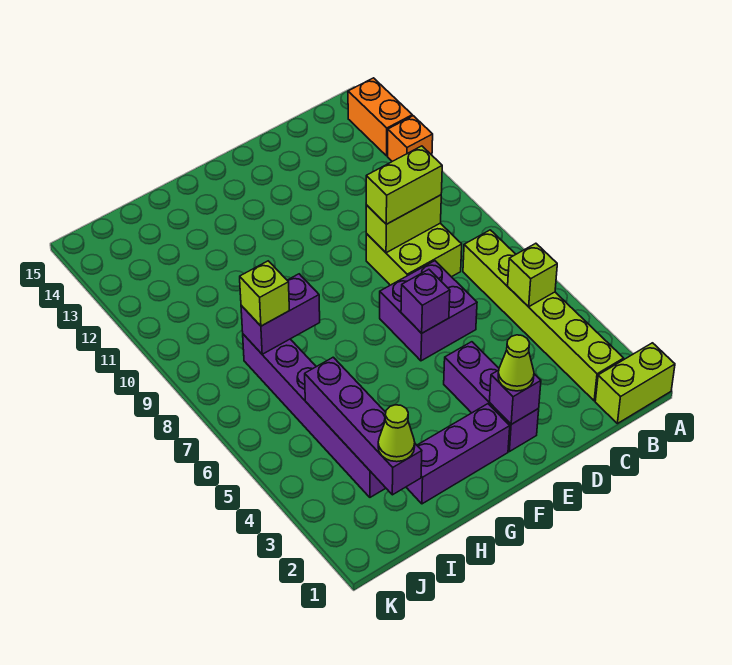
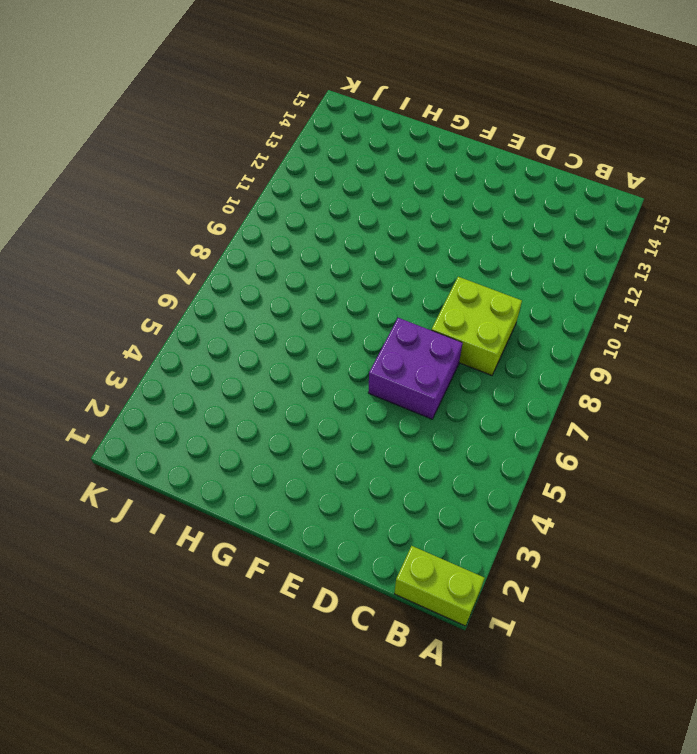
none -> orange 1x1 brick [388,116,433,161]
none -> orange 1x2 brick [348,78,412,156]
none -> lime 1x6 brick [463,230,624,401]

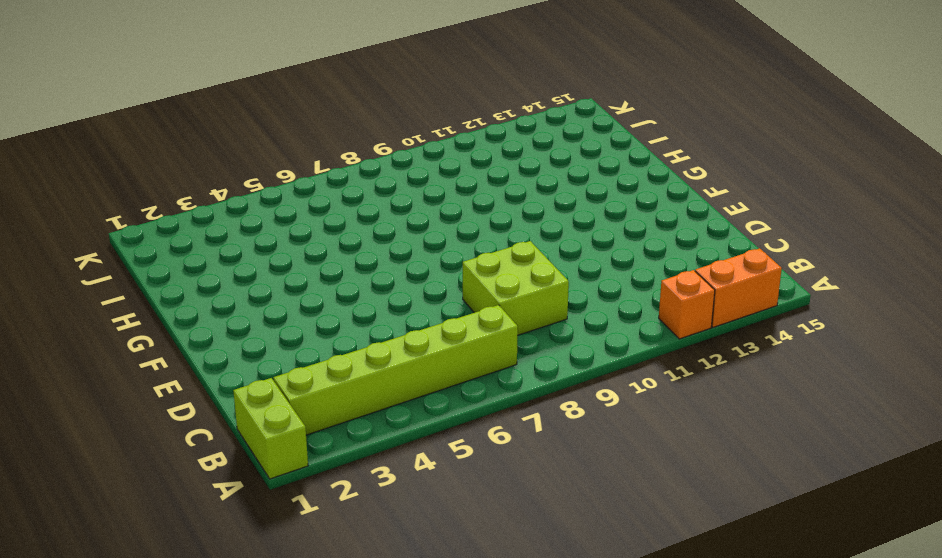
none -> purple 2x2 brick [380,261,477,361]
none -> purple 1x3 brick [444,342,539,452]
none -> purple 1x3 brick [406,404,510,504]

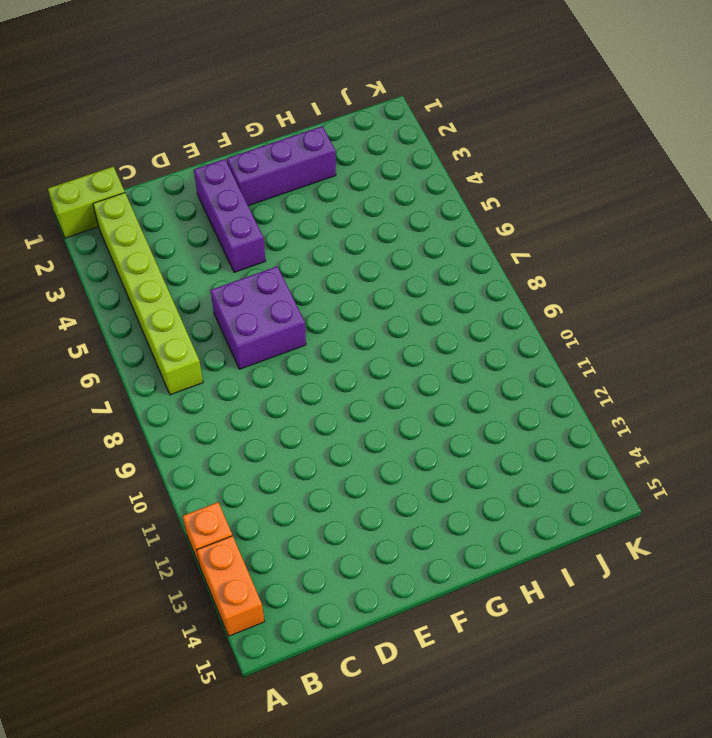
none -> lime 2x2 brick [366,223,462,285]
none -> purple 1x6 brick [243,334,386,497]
none -> lime 1x1 brick [508,243,557,307]

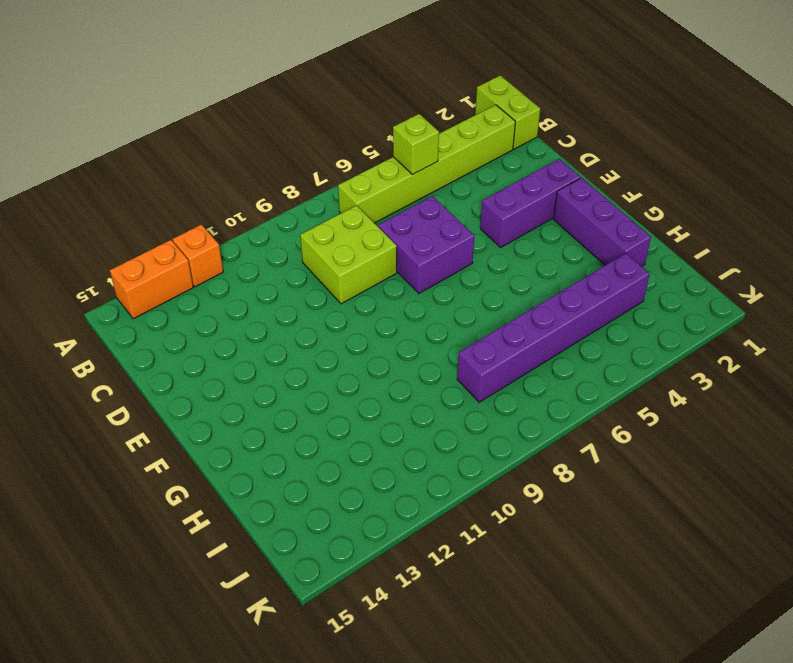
none -> lime 1x2 brick [366,195,441,253]
none -> purple 1x1 brick [489,370,541,424]
none -> purple 1x1 brick [401,269,450,333]

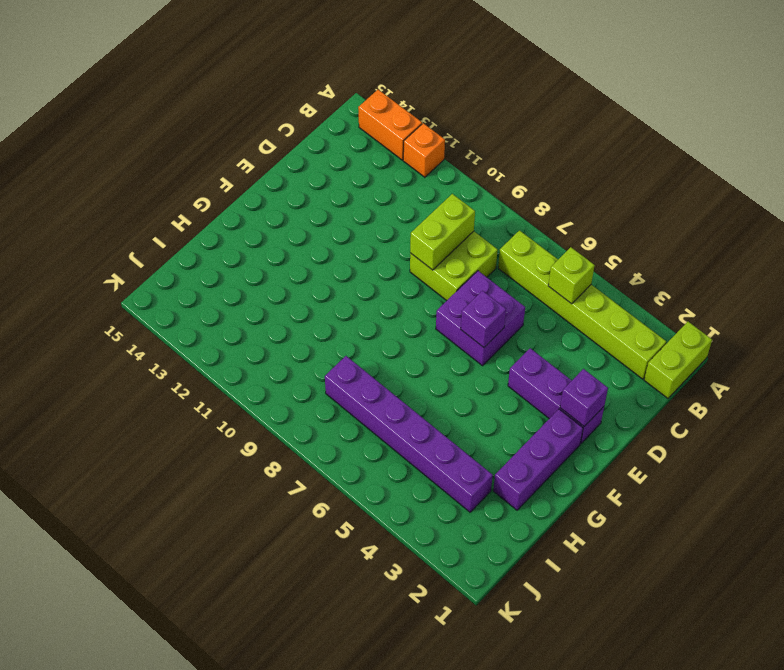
none -> purple 1x2 brick [241,274,320,354]
none -> purple 1x4 brick [305,357,422,495]
none -> lime 1x2 brick [366,146,442,224]

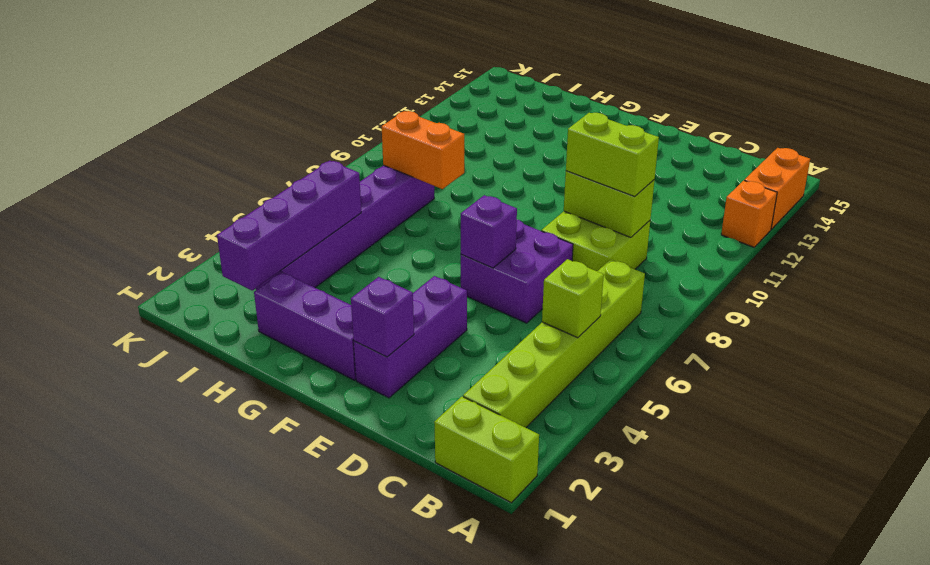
orange 1x2 brick [382,111,464,189] -> purple 1x2 brick [241,274,320,354]
none -> lime 1x1 cone [498,335,534,391]
none -> lime 1x1 cone [378,405,415,462]
none -> lime 1x1 brick [240,261,289,326]

